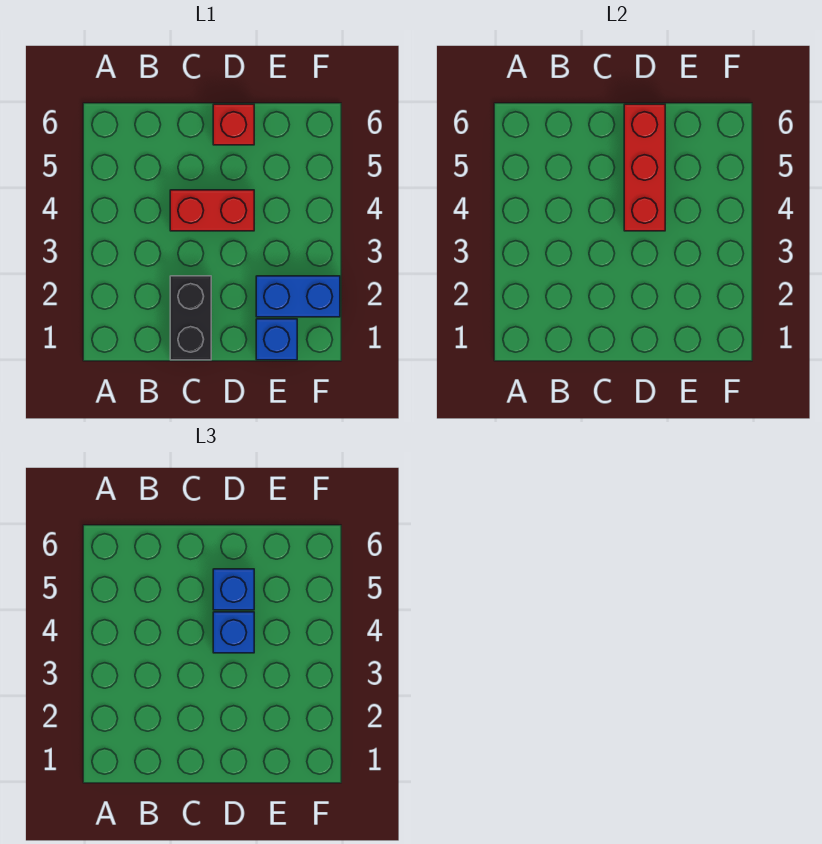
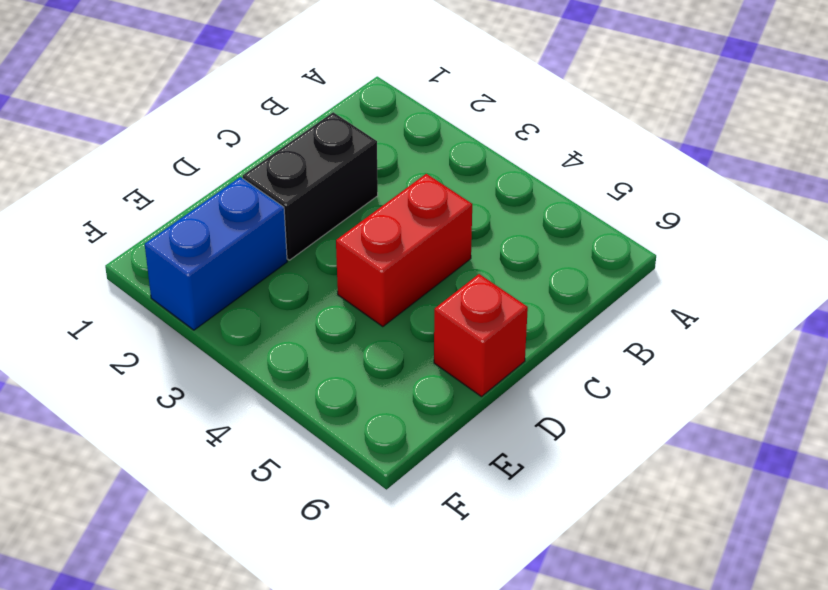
black 1x2 brick [243,112,378,260] -> black 1x2 brick turned to [170,276,211,360]
none -> blue 1x1 brick [256,319,297,360]
none -> red 1x3 brick [624,104,665,231]

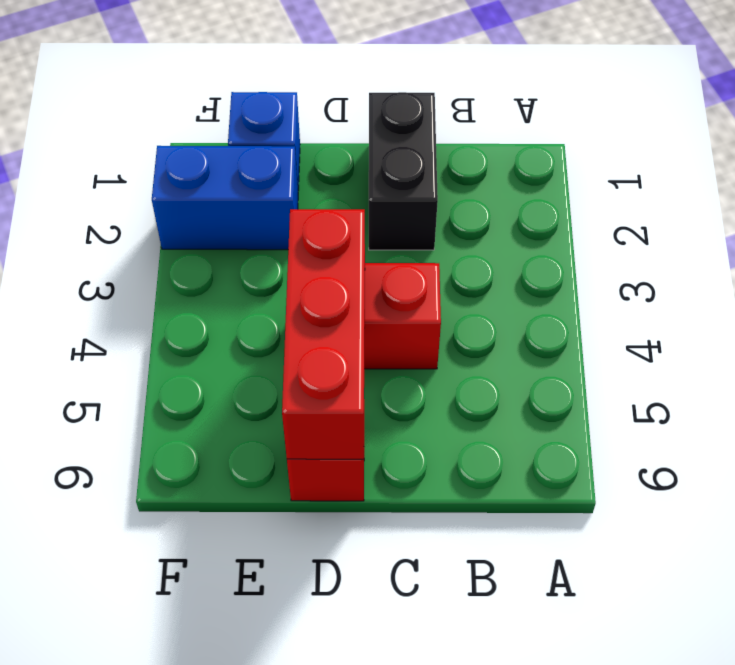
none -> blue 1x1 brick [213,612,254,653]
none -> blue 1x1 brick [213,569,254,610]

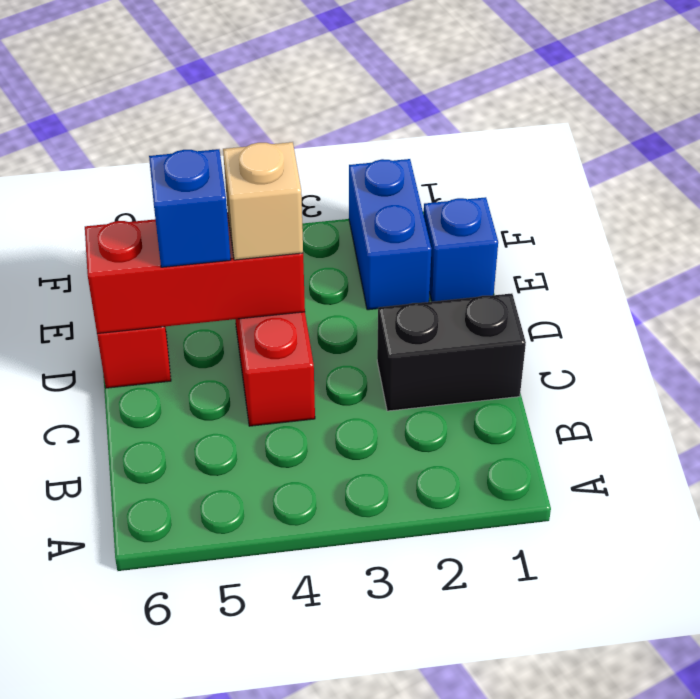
tan 1x1 brick [223,142,303,260] -> blue 1x1 brick [213,612,254,653]

